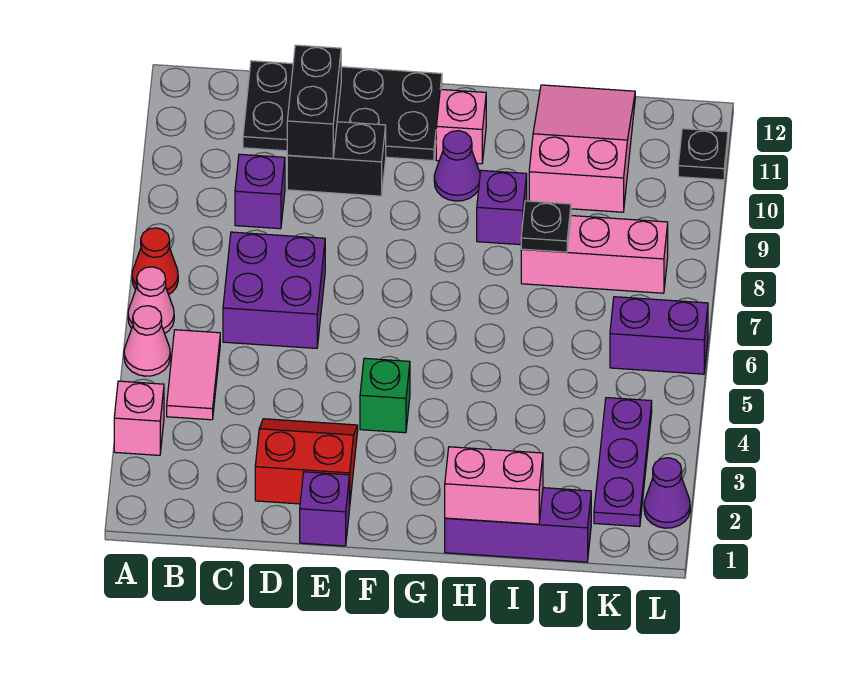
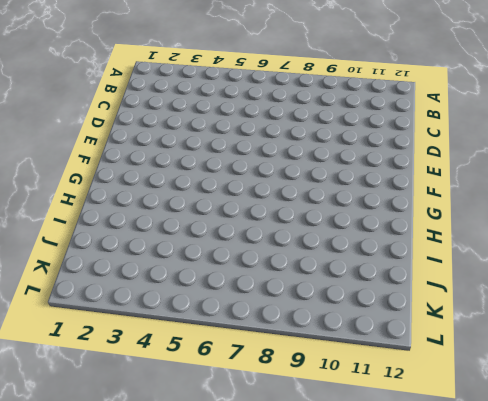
none -> pink 1x1 brick [114,381,164,455]
none -> pink 1x1 cone [124,306,170,376]
none -> pink 1x1 cone [128,267,174,333]

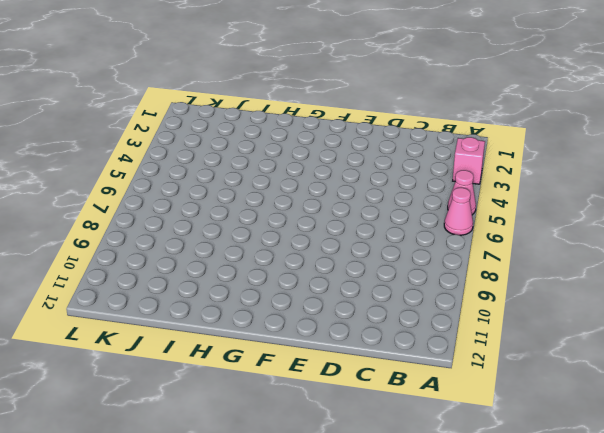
none -> red 1x1 cone [132,228,178,295]
none -> pink 1x2 tile [167,330,220,420]
none -> purple 2x2 brick [223,232,325,348]

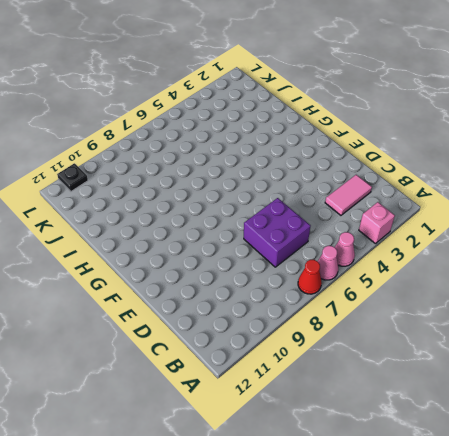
pink 1x2 tile [325,175,372,215] -> pink 1x2 tile moved to [167,330,220,420]
none -> purple 1x1 brick [235,154,285,229]
none -> black 2x4 plate [243,61,442,161]
none -> red 2x2 slope [255,419,358,504]

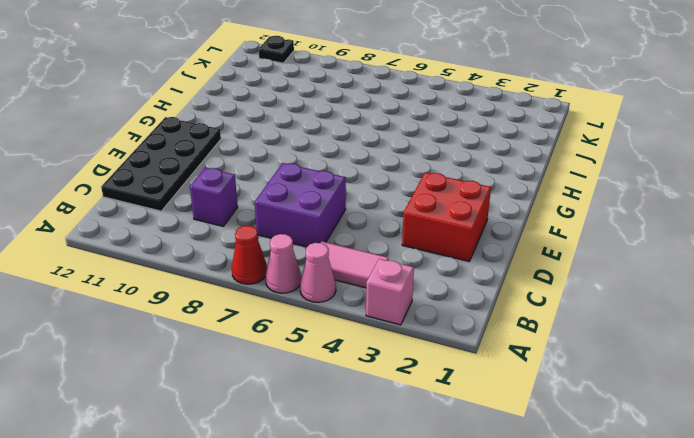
red 2x2 brick [402,173,491,261] -> red 2x2 slope [255,419,358,504]
none -> black 1x2 brick [287,122,386,196]
none -> purple 1x1 brick [300,472,350,546]
none -> green 1x1 brick [360,358,410,433]

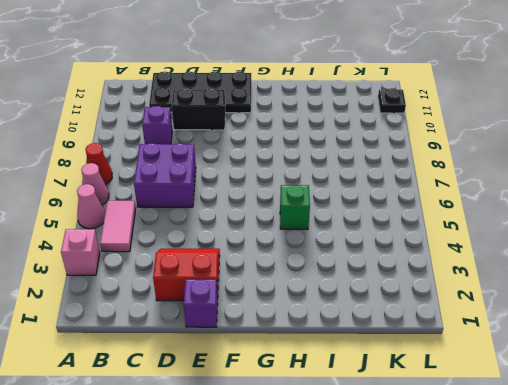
green 1x1 brick [280,185,310,229] -> green 1x1 brick moved to [360,358,410,433]
none -> purple 1x1 cone [434,131,480,201]
none -> pink 1x1 brick [436,89,486,164]
none -> purple 1x3 brick [445,488,591,562]

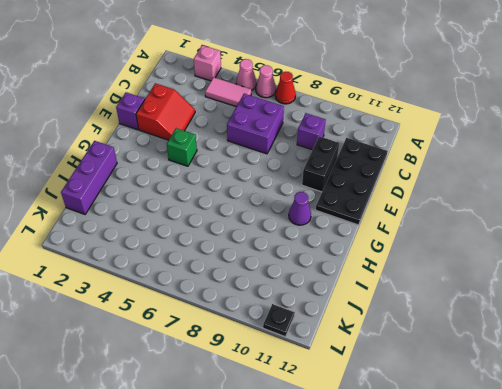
none -> pink 1x1 brick [436,89,486,164]
none -> purple 1x1 brick [477,170,527,245]
none -> pink 1x3 brick [521,216,668,293]

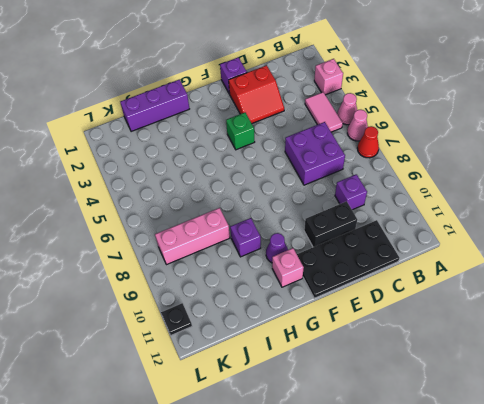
none -> pink 2x3 slope [529,85,635,212]
none -> purple 1x3 plate [594,398,652,527]
none -> purple 1x2 brick [610,297,708,374]

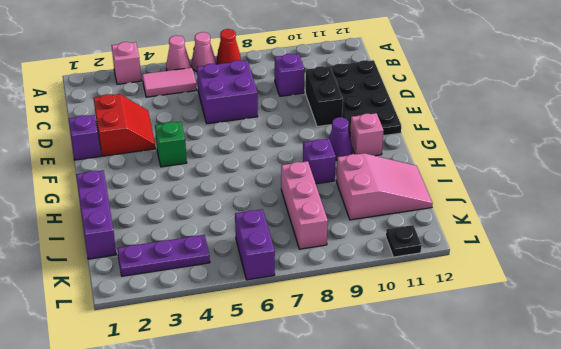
none -> purple 1x1 cone [644,458,690,528]
none -> black 1x2 brick [287,45,341,158]
none -> pink 1x2 brick [445,447,543,524]

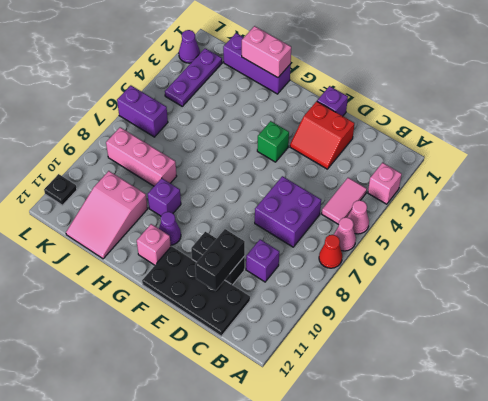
none -> black 1x1 plate [521,201,571,252]

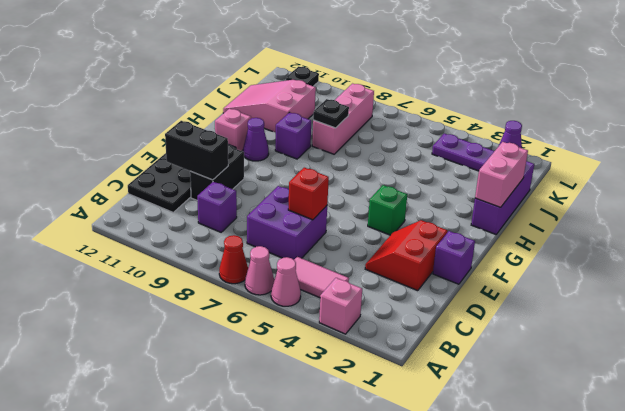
red 1x1 brick [288,168,329,220] -> none
none -> purple 1x2 brick [610,297,708,374]

